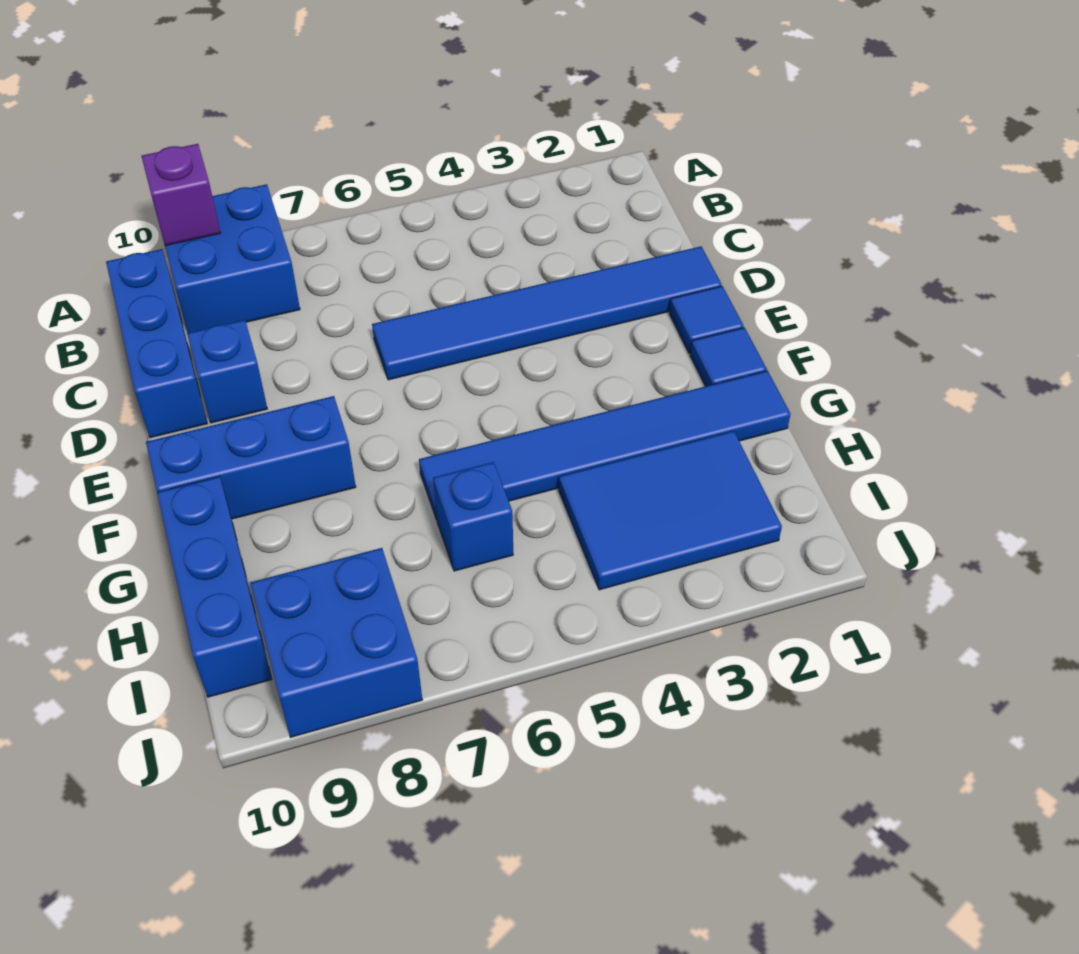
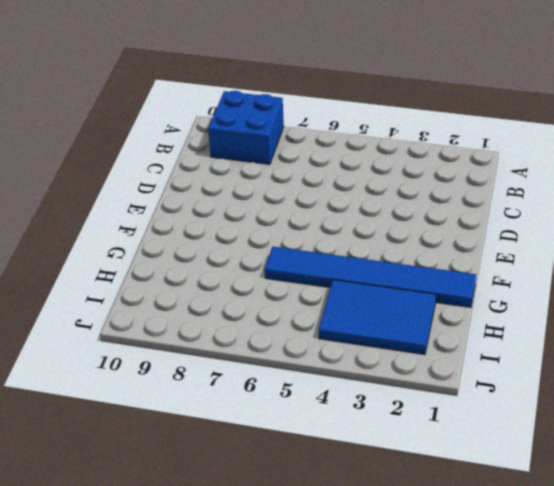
none -> blue 1x3 brick [106,249,207,438]
none -> blue 1x6 tile [372,246,722,380]
none -> blue 1x1 brick [187,320,267,423]

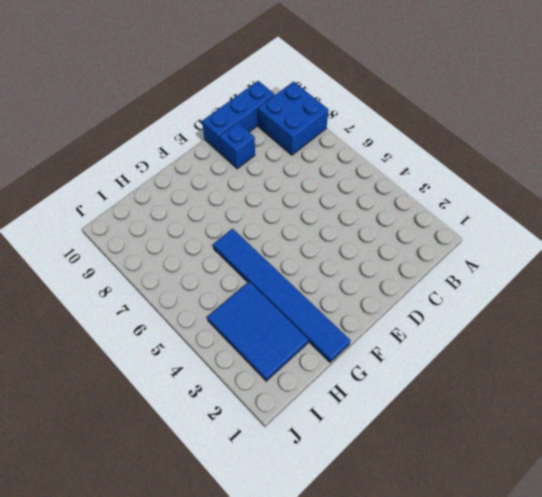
none -> blue 1x6 tile [372,246,722,380]
none -> blue 1x1 tile [669,286,743,354]
none -> blue 1x1 tile [690,328,766,386]

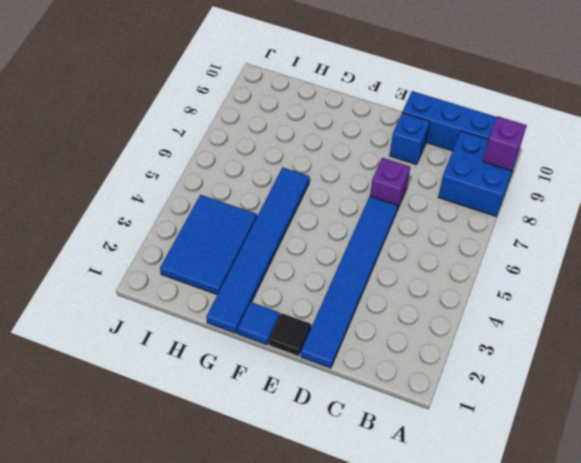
purple 1x1 brick [370,158,410,210] -> none
black 1x1 tile [269,313,311,356] -> blue 1x1 tile [669,286,743,354]
none -> blue 1x3 brick [146,396,356,519]
none -> blue 1x3 brick [157,477,272,697]
none -> blue 1x1 brick [433,462,513,571]

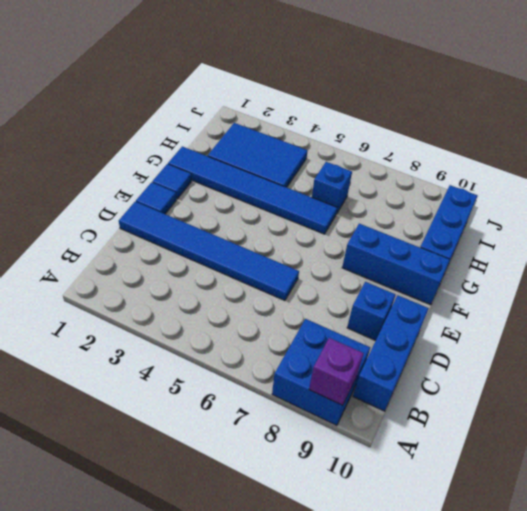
none -> blue 2x2 brick [250,548,422,737]

